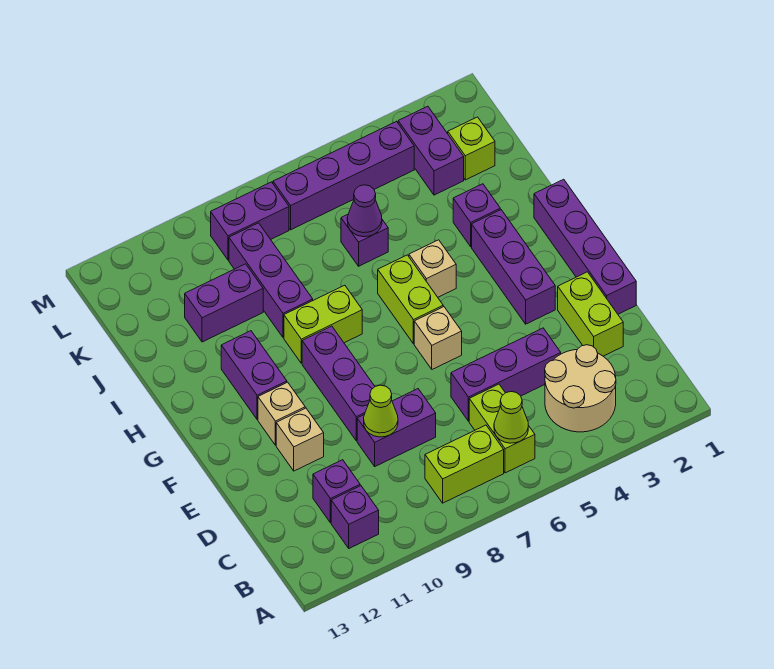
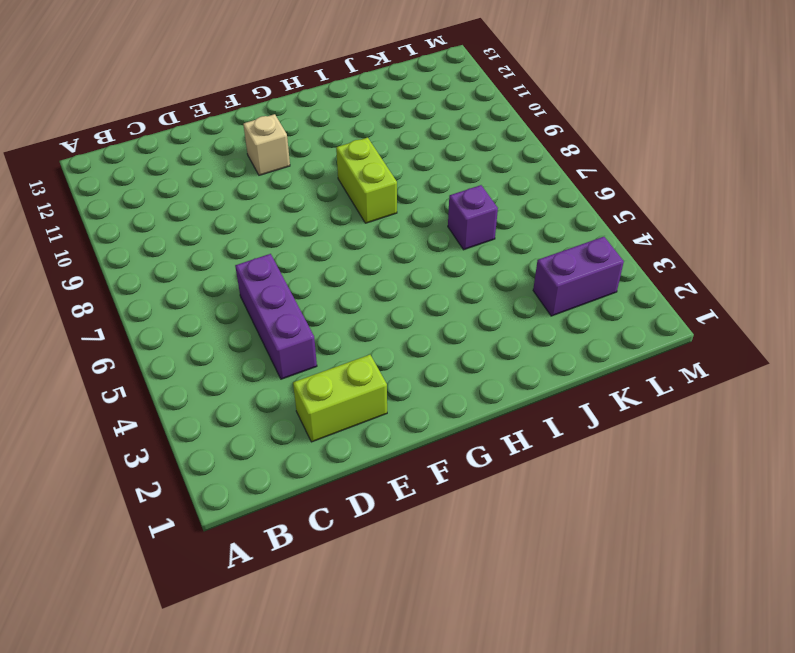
none -> tan 2x2 round brick [545,345,616,432]
none -> lime 1x2 brick [469,384,535,473]
none -> lime 1x2 brick [425,425,504,503]

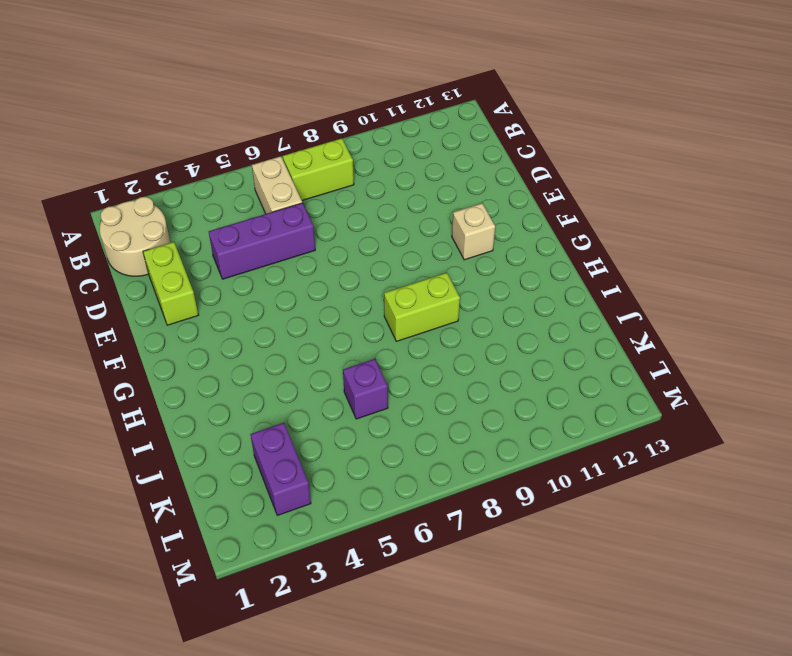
tan 2x2 round brick [100,197,171,276] -> tan 2x2 round brick moved to [545,345,616,432]
tan 1x2 brick [252,156,302,214] -> lime 1x2 brick [469,384,535,473]
none -> purple 1x1 brick [331,486,379,548]
none -> purple 1x1 brick [313,460,360,523]
none -> purple 1x2 brick [357,389,436,466]

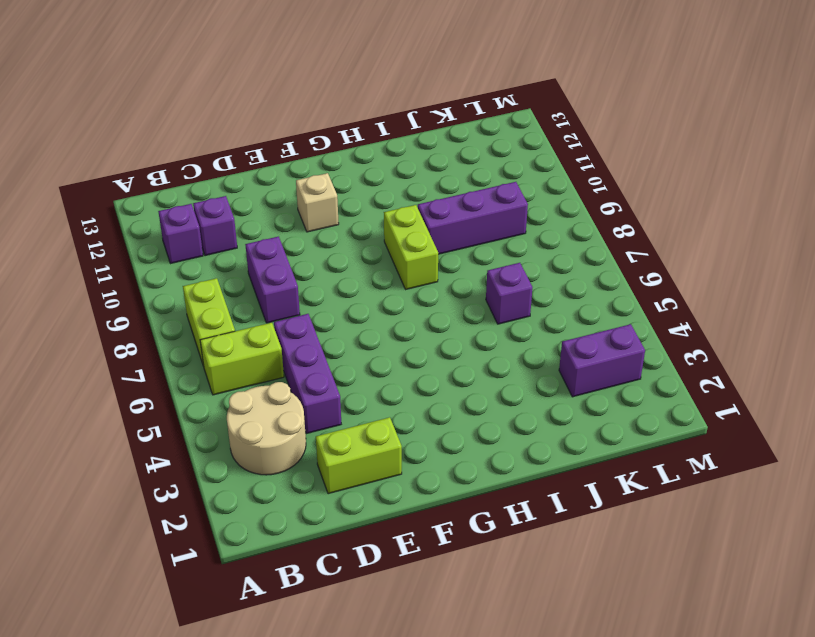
none -> purple 1x4 brick [534,179,636,314]
none -> purple 1x3 brick [302,326,375,441]
none -> tan 1x1 brick [276,408,324,471]

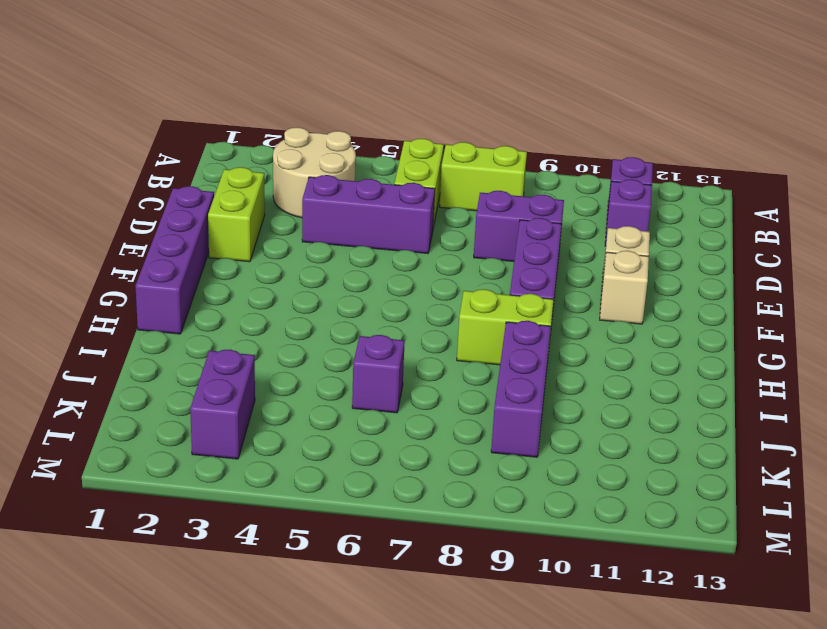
none -> purple 1x3 brick [472,210,555,324]
none -> tan 1x1 brick [414,307,462,369]
none -> lime 1x2 brick [378,255,443,344]

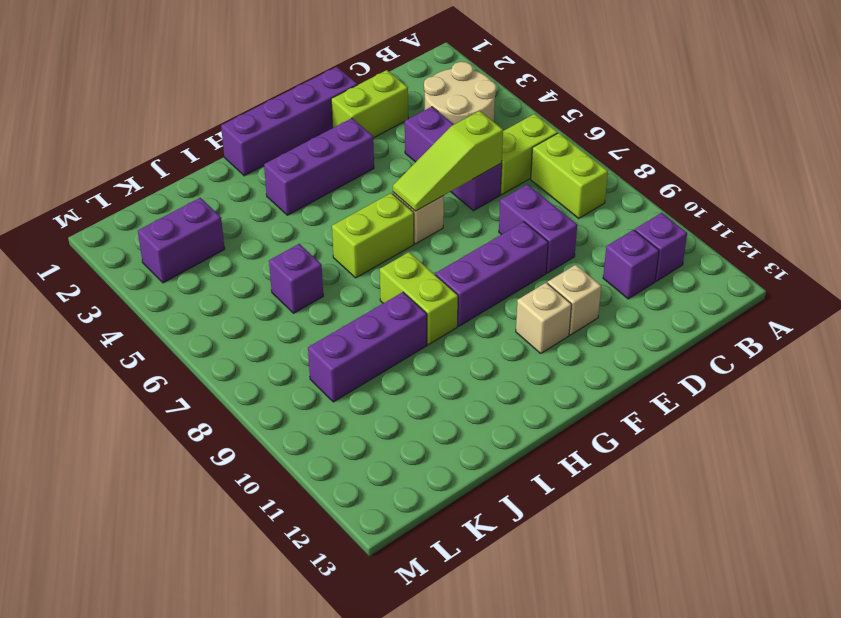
lime 1x3 slope [393,111,503,211] -> none
none -> purple 1x2 brick [221,331,287,419]
none -> tan 1x1 brick [409,240,456,297]
none -> purple 1x1 brick [453,184,500,247]

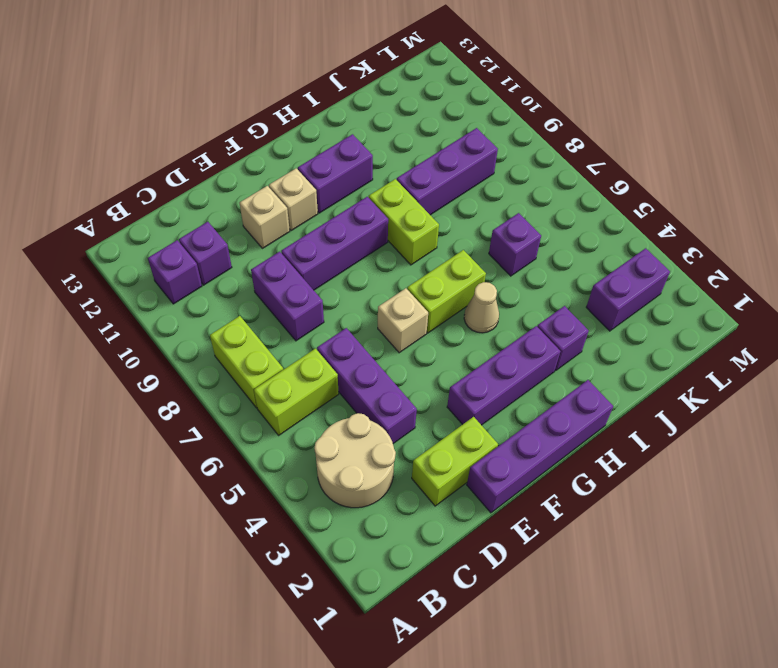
tan 1x1 cone [464,282,499,333] -> tan 1x1 brick [409,240,456,297]
none -> purple 1x2 brick [185,264,263,342]
none -> lime 1x1 brick [448,117,495,180]
none -> purple 1x4 brick [273,121,414,230]

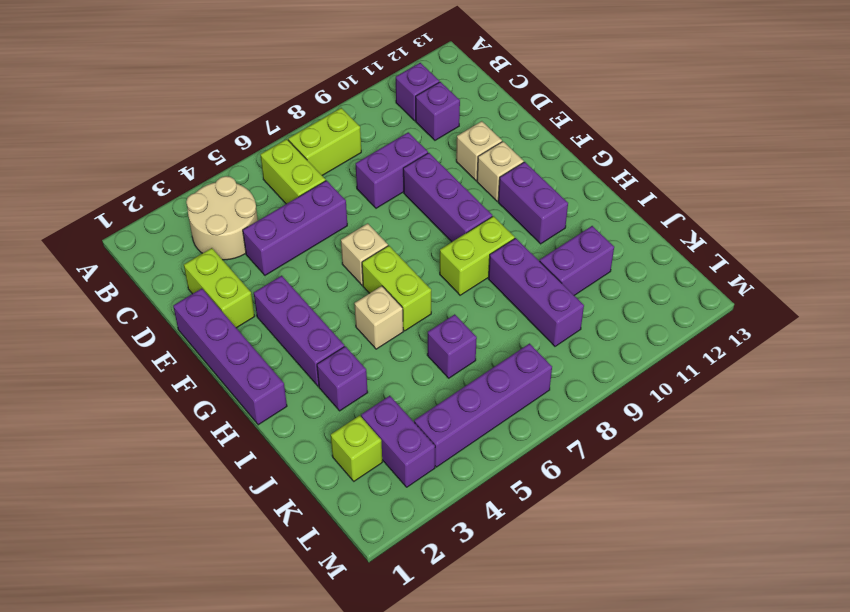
none -> purple 1x2 brick [211,182,289,260]
none -> lime 1x1 cone [494,392,528,443]
none -> lime 1x1 cone [364,385,398,437]

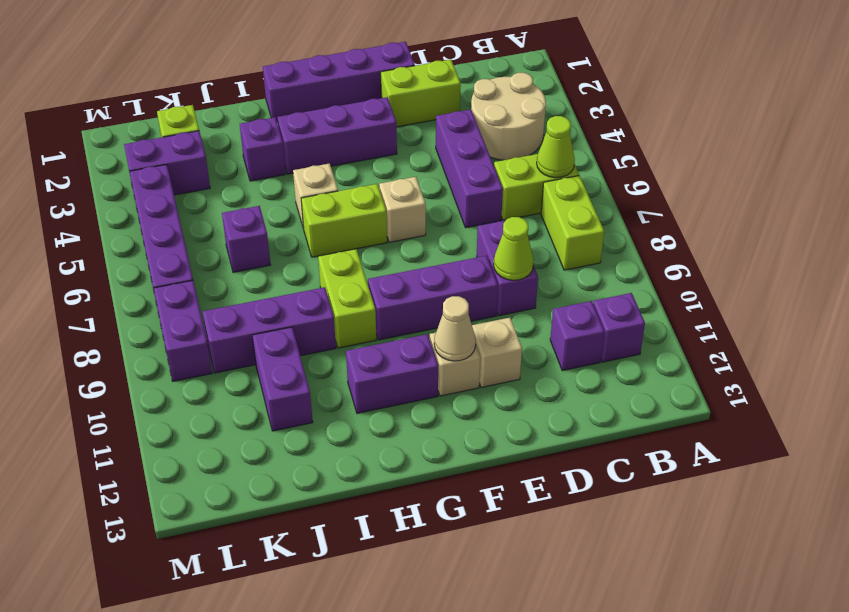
tan 1x1 cone [434,296,476,361] -> none
none -> purple 1x1 cone [347,185,382,237]

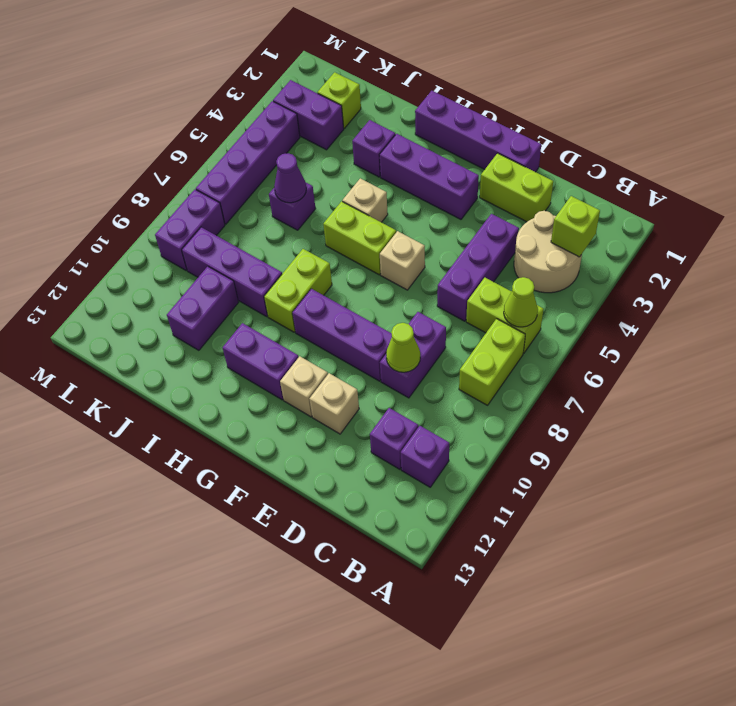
lime 1x1 brick [551,196,600,257] -> none

